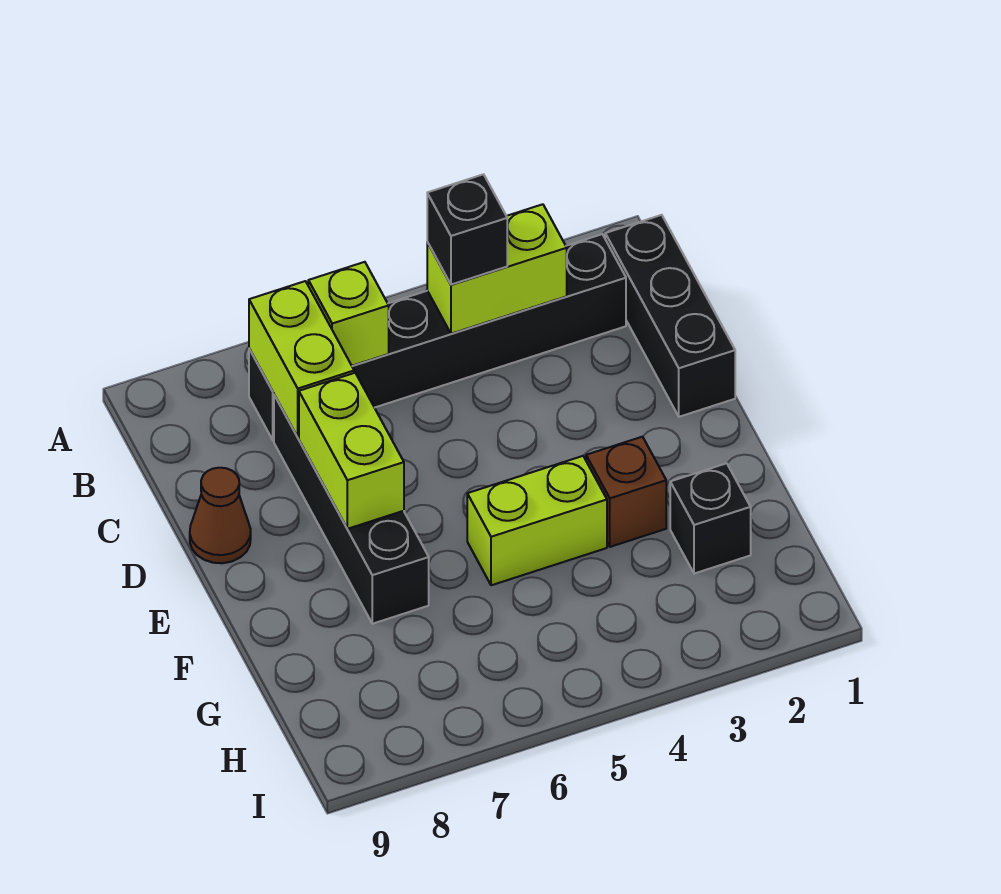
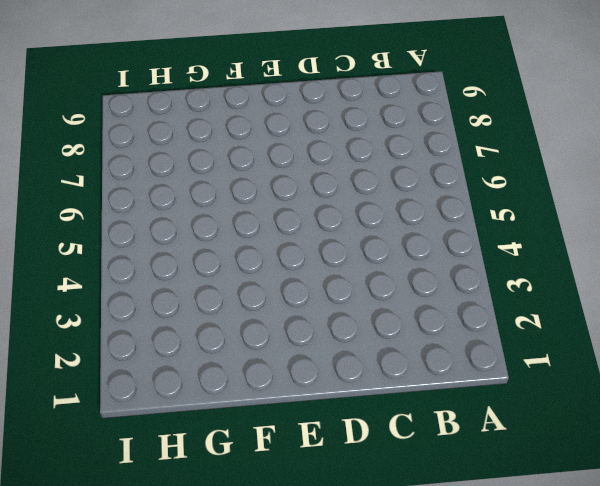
none -> black 1x3 brick [605,215,735,417]
none -> black 1x6 brick [249,234,626,440]
none -> black 1x4 brick [274,395,429,624]

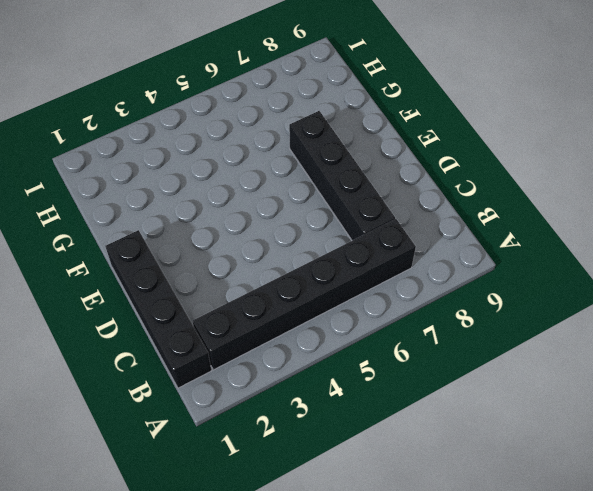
black 1x4 brick [105,230,212,388] -> black 1x3 brick [605,215,735,417]
none -> brown 1x1 cone [190,468,251,563]
none -> brown 1x1 brick [586,437,666,547]
none -> lime 1x2 brick [467,456,607,585]

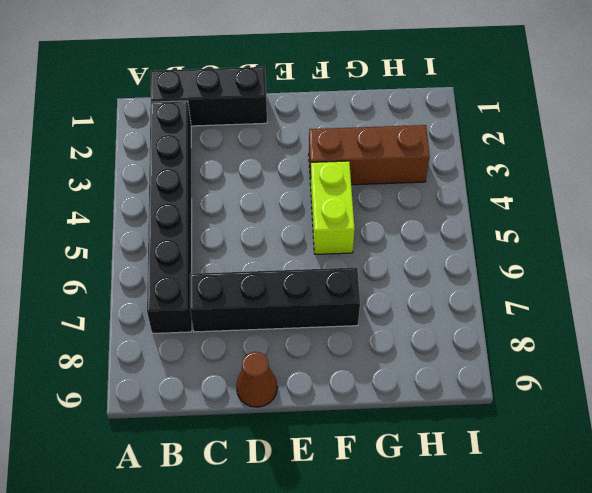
brown 1x3 brick [309,125,430,185] -> brown 1x1 brick [586,437,666,547]
none -> black 1x1 brick [670,463,751,574]
none -> lime 1x2 brick [427,204,567,334]
none -> lime 1x1 brick [308,262,389,366]

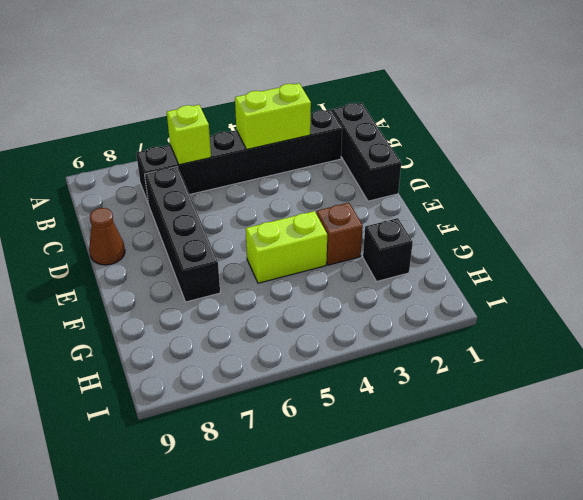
none -> lime 1x2 brick [249,281,354,437]
none -> lime 1x2 brick [299,373,404,529]
none -> black 1x1 brick [427,174,507,285]

